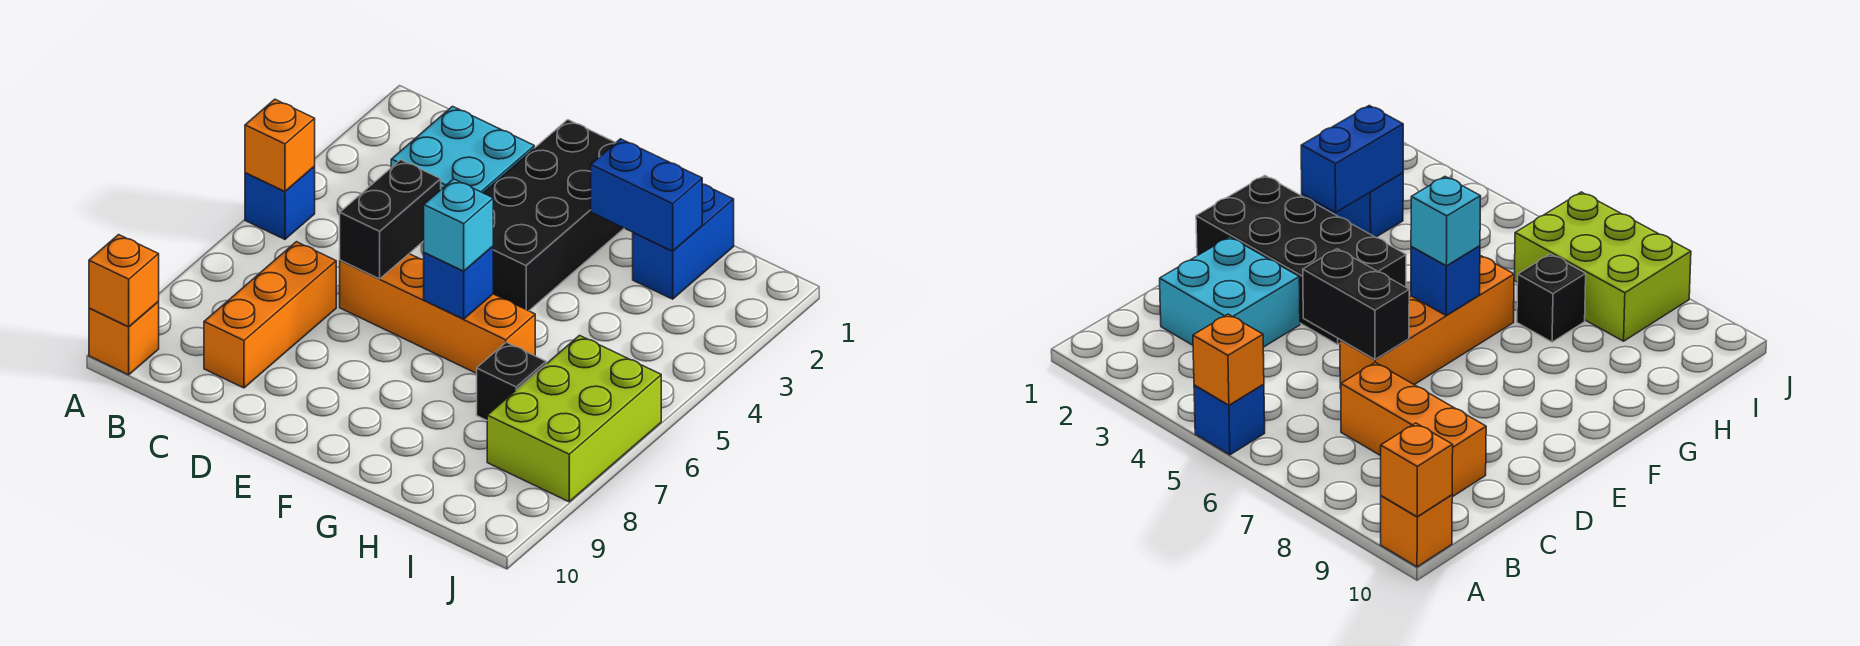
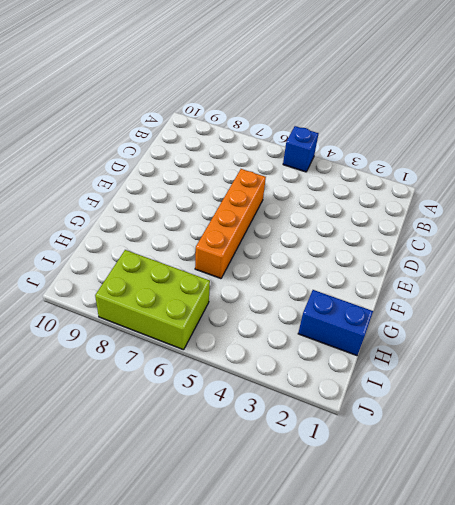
none -> orange 1x1 brick [89,302,159,375]
none -> cyan 2x2 brick [391,106,534,193]
none -> orange 1x3 brick [204,242,336,388]

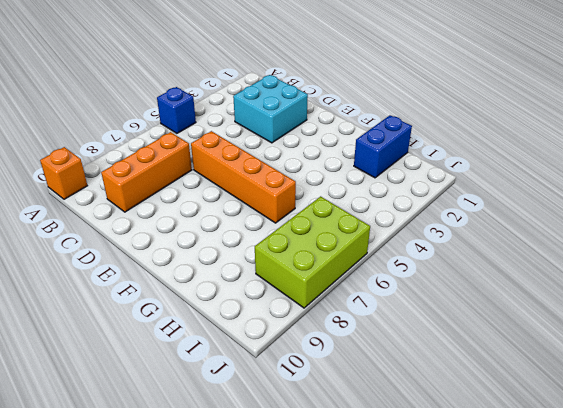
none -> black 2x4 brick [483,120,624,311]
none -> black 1x1 brick [477,342,546,420]
none -> orange 1x1 brick [245,99,315,191]

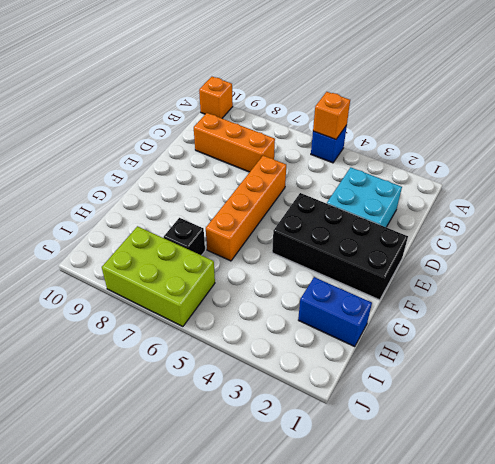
none -> orange 1x1 brick [89,235,159,327]
none -> black 1x2 brick [340,160,441,279]
none -> blue 1x1 brick [424,246,493,319]

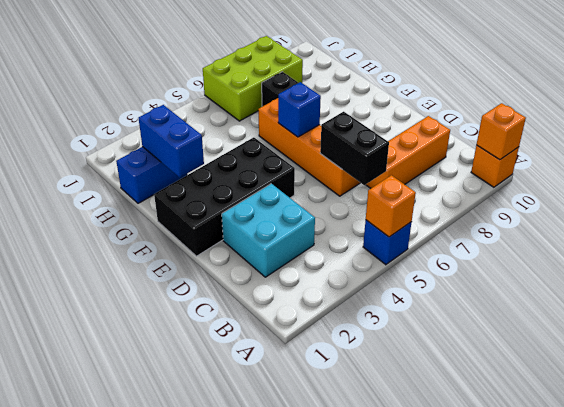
black 1x2 brick [320,112,389,185] -> black 1x2 brick turned to [340,160,441,279]
none -> cyan 1x1 brick [424,179,493,271]

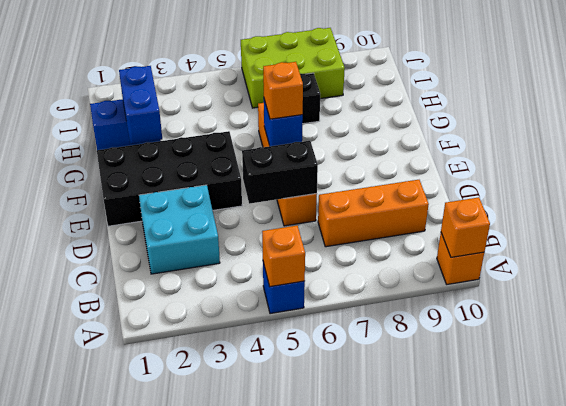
orange 1x1 brick [263,62,303,119] -> cyan 1x1 brick [424,179,493,271]

